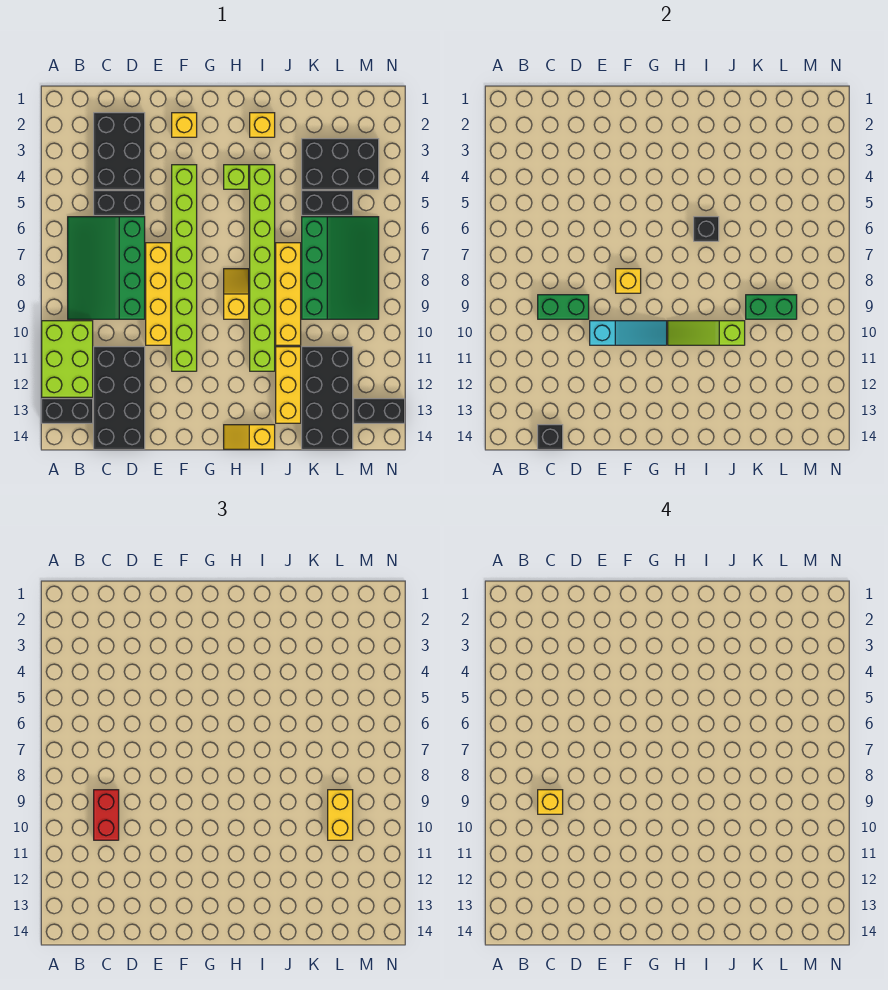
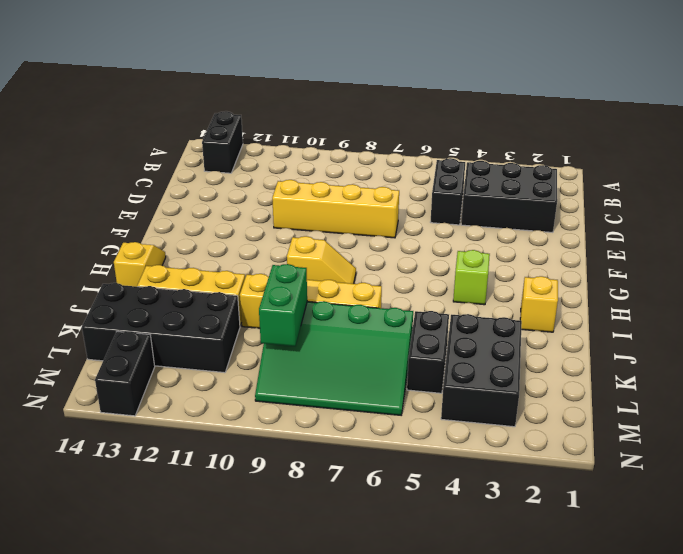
none -> lime 2x3 brick [42,321,93,397]
none -> green 3x4 slope [68,217,145,319]
none -> black 2x4 brick [94,347,145,449]
none -> yellow 1x1 brick [172,113,197,137]

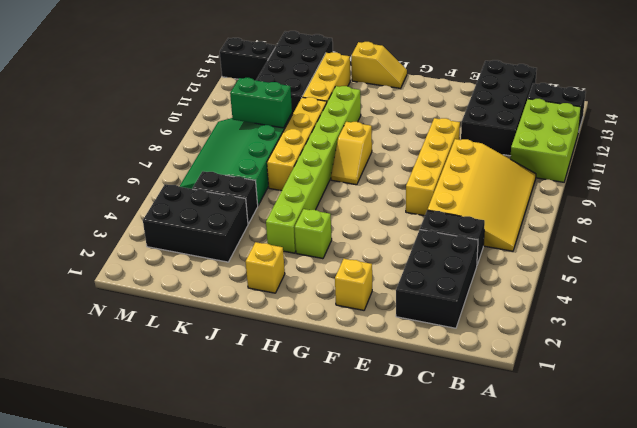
yellow 3x4 slope [427,139,536,251] -> green 3x4 slope [68,217,145,319]
none -> lime 1x8 brick [172,165,197,371]
none -> green 1x2 brick [538,295,589,319]
none -> black 1x1 brick [538,425,563,449]
none -> cyan 1x3 slope [590,321,667,345]

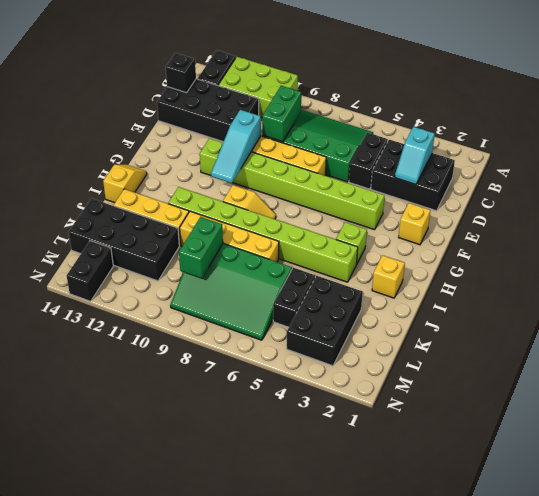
cyan 1x2 slope [395,127,435,184] -> none
none -> yellow 1x1 brick [616,269,641,293]
none -> lime 1x3 slope [668,321,745,345]
none -> black 1x1 brick [694,217,719,241]
none -> red 1x2 brick [94,790,119,840]

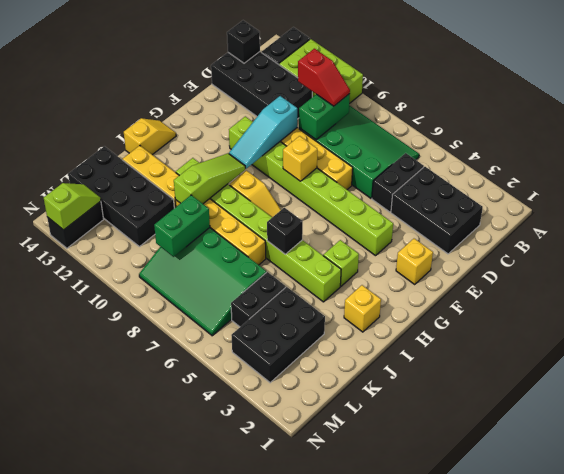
red 1x2 slope [298,49,350,106] -> red 1x2 brick [94,790,119,840]
lime 1x2 slope [44,183,101,230] -> none
none -> yellow 1x2 brick [328,790,353,840]
none -> yellow 1x1 brick [538,790,563,814]

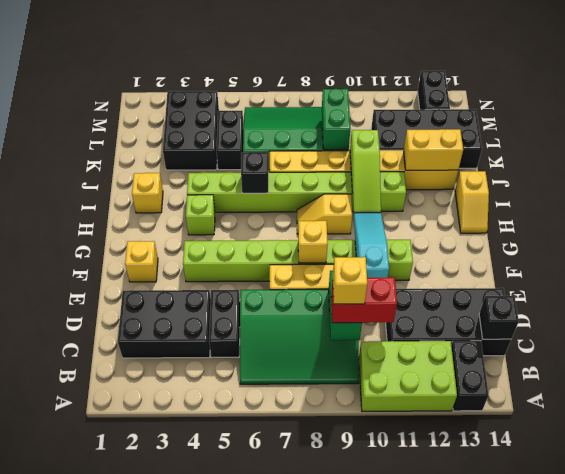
yellow 1x2 brick [404,129,463,170] -> yellow 1x2 brick moved to [328,790,353,840]

